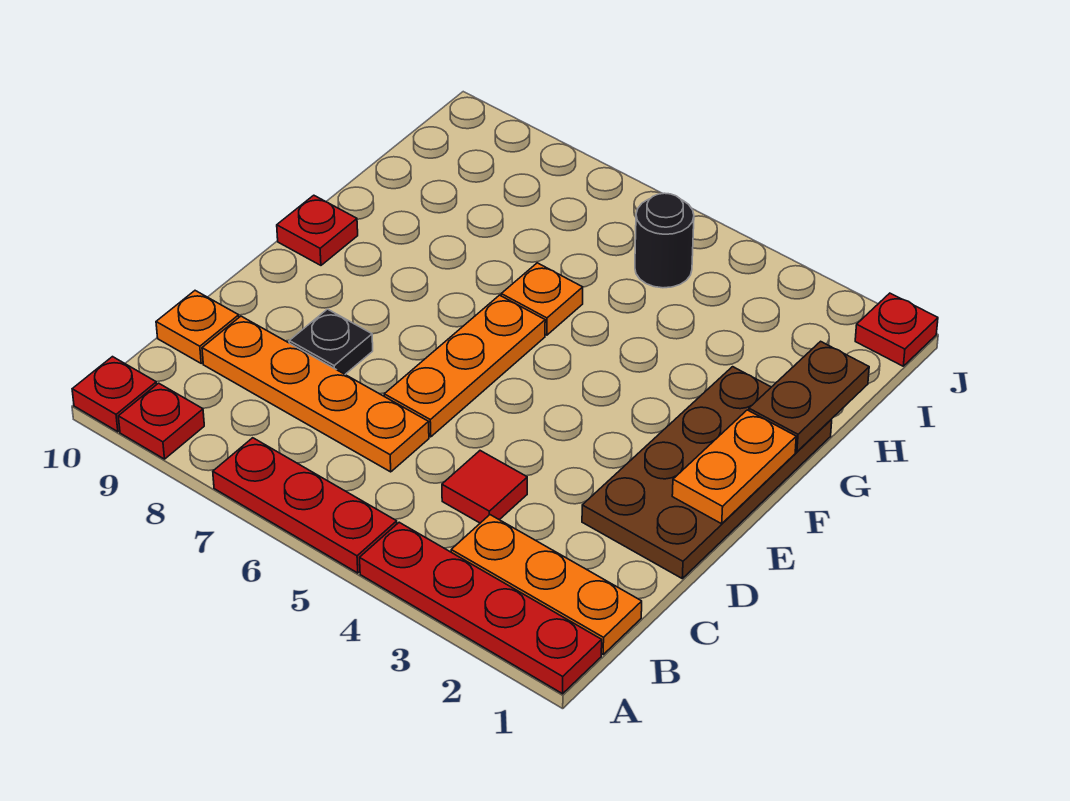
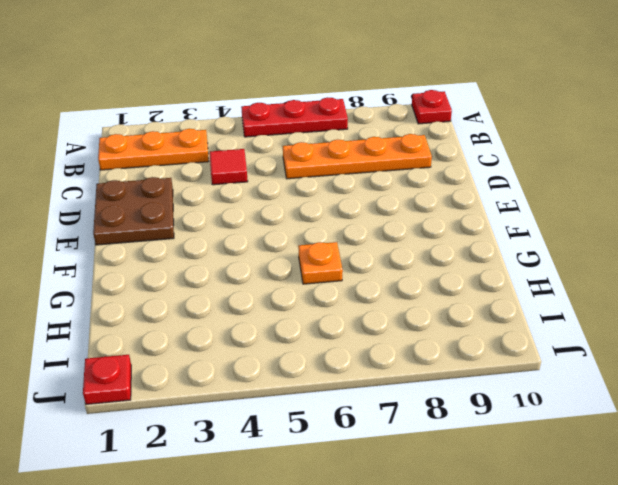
brown 2x2 plate [93,177,174,245] -> brown 2x4 plate [582,367,832,578]
none -> red 1x4 plate [360,522,602,694]
none -> red 1x1 plate [118,383,204,459]
none -> orange 1x1 plate [156,291,239,363]

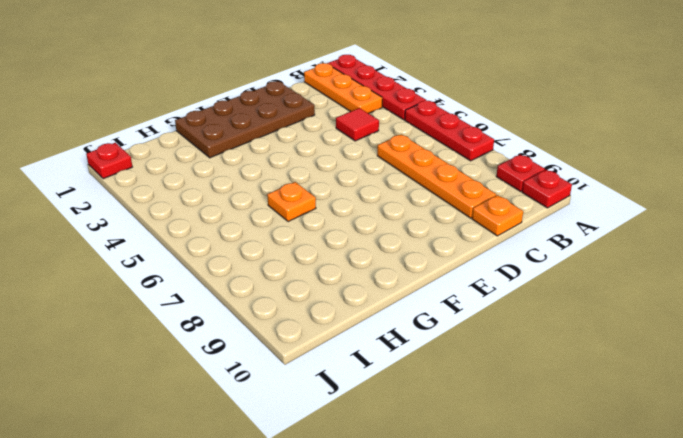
none -> orange 1x3 plate [384,295,545,437]
none -> black 1x1 plate [289,309,373,374]
none -> red 1x1 plate [277,195,358,265]

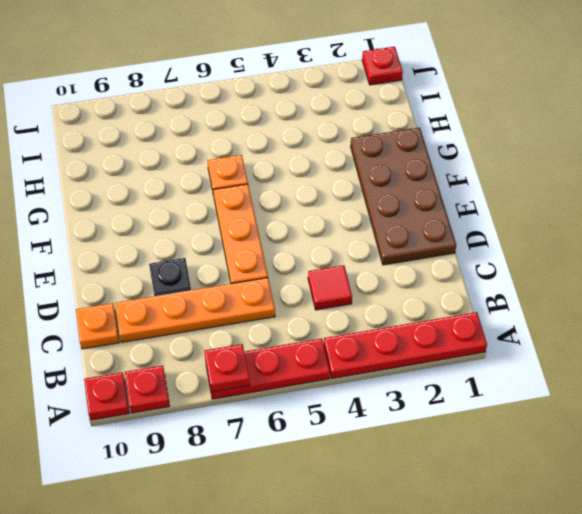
red 1x1 plate [204,344,250,392] -> red 1x1 plate moved to [277,195,358,265]
none -> orange 1x3 plate [451,515,642,654]
none -> black 1x1 round brick [635,193,694,288]
none -> orange 1x2 plate [672,410,796,524]

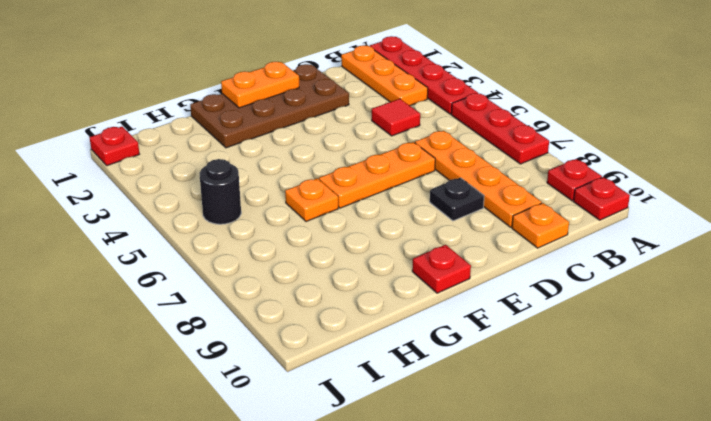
none -> brown 1x2 plate [749,341,869,452]

